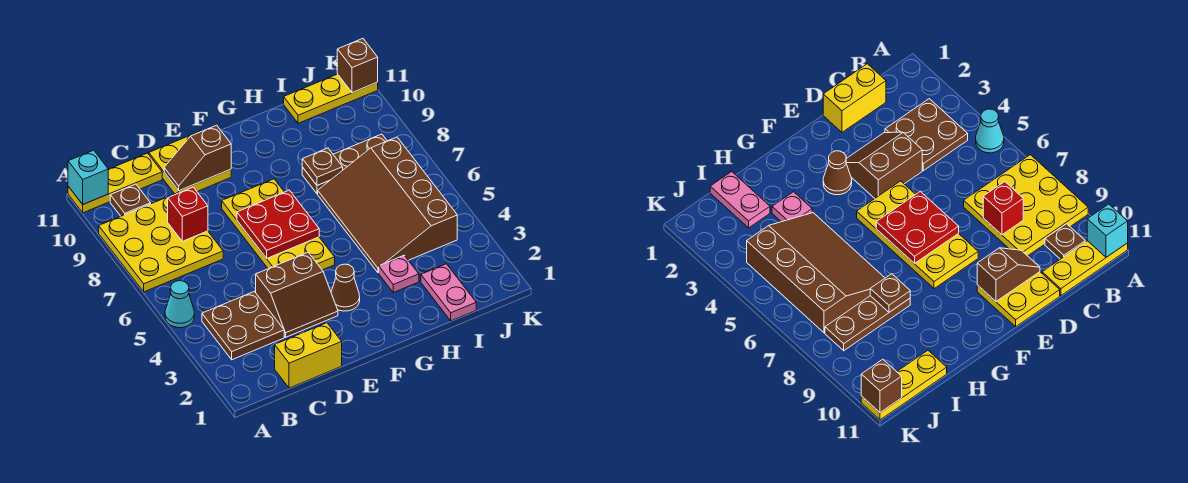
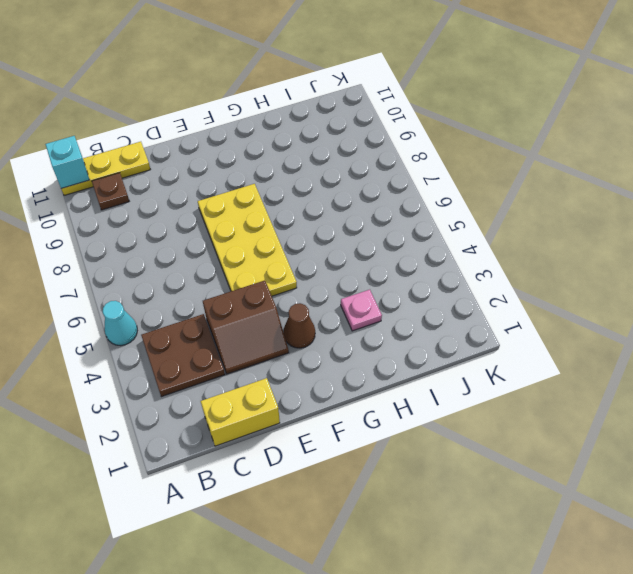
none -> yellow 3x3 plate [99,193,223,292]
none -> yellow 2x2 plate [149,131,231,194]
none -> brown 3x4 slope [318,137,457,273]

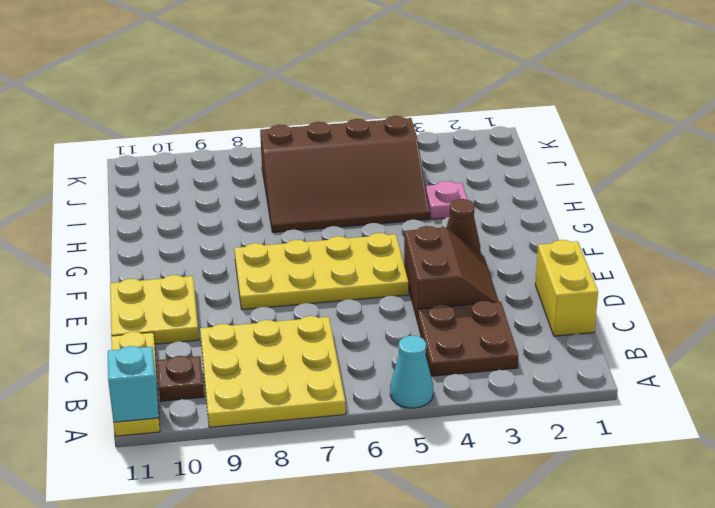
none -> brown 1x3 plate [302,134,387,194]
none -> pink 1x2 plate [421,264,476,321]
none -> yellow 1x3 plate [284,74,378,123]

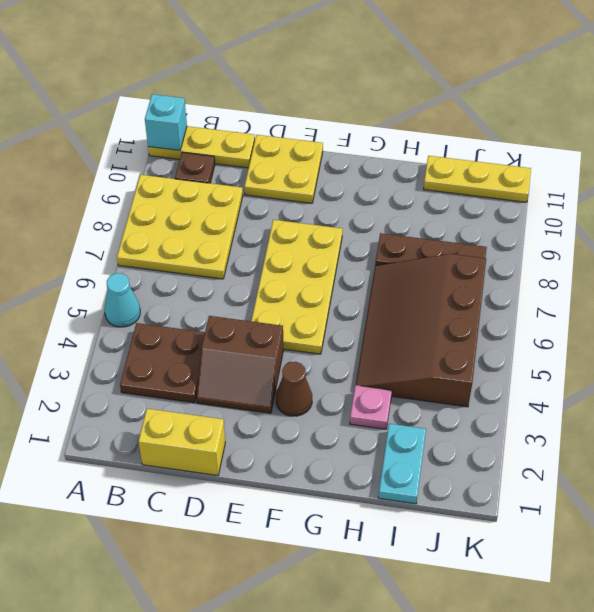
cyan 1x2 plate [378,424,426,504] -> pink 1x2 plate [421,264,476,321]
none -> red 1x1 brick [168,187,208,241]
none -> brown 1x2 slope [164,125,231,191]
none -> red 2x2 plate [237,190,319,258]

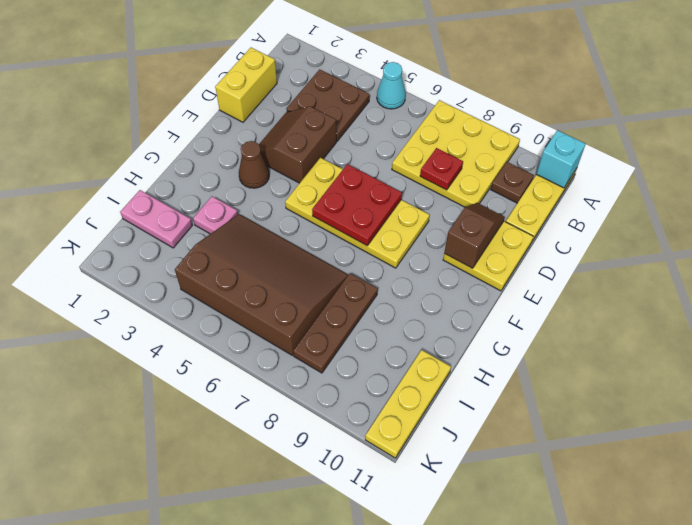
red 1x1 plate [420,148,463,190] -> red 1x1 brick [168,187,208,241]
none -> brown 1x1 plate [302,148,343,185]
none -> brown 1x1 brick [337,39,378,93]

